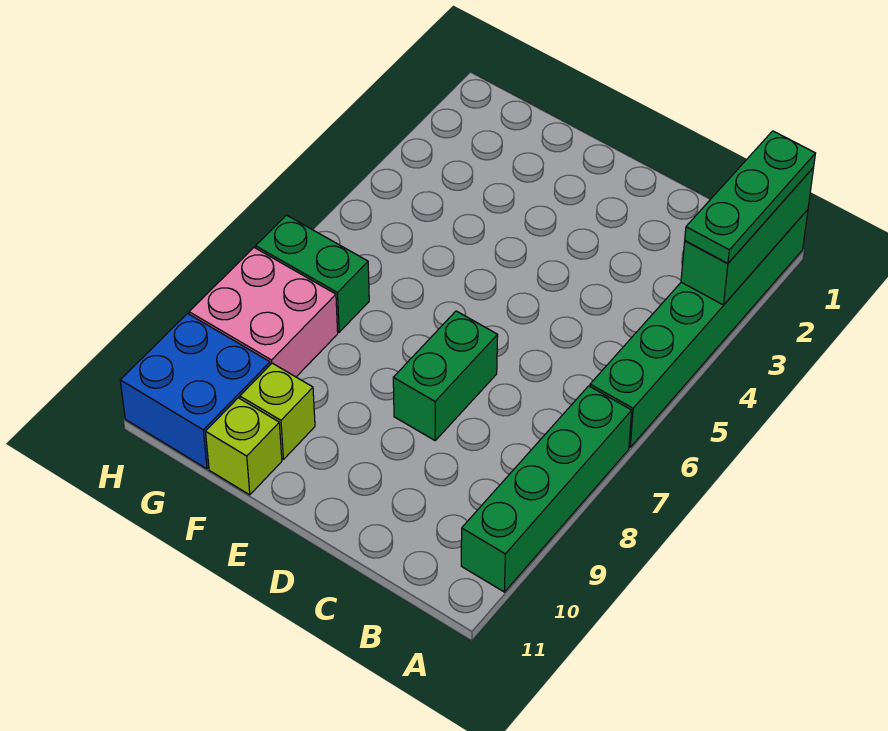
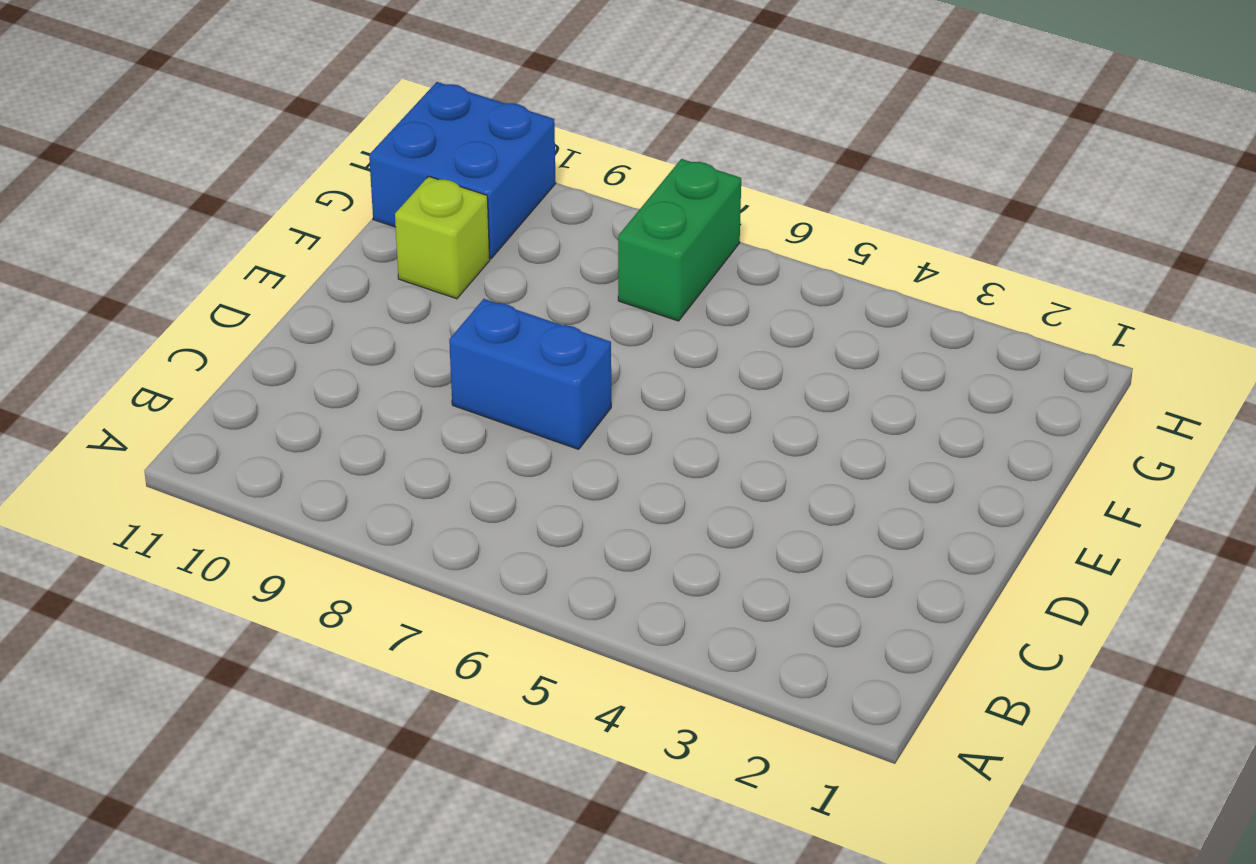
blue 1x2 brick [449,299,611,449] -> green 1x2 brick [393,311,498,440]
none -> green 1x6 brick [590,210,808,447]
none -> green 1x4 brick [461,386,632,592]

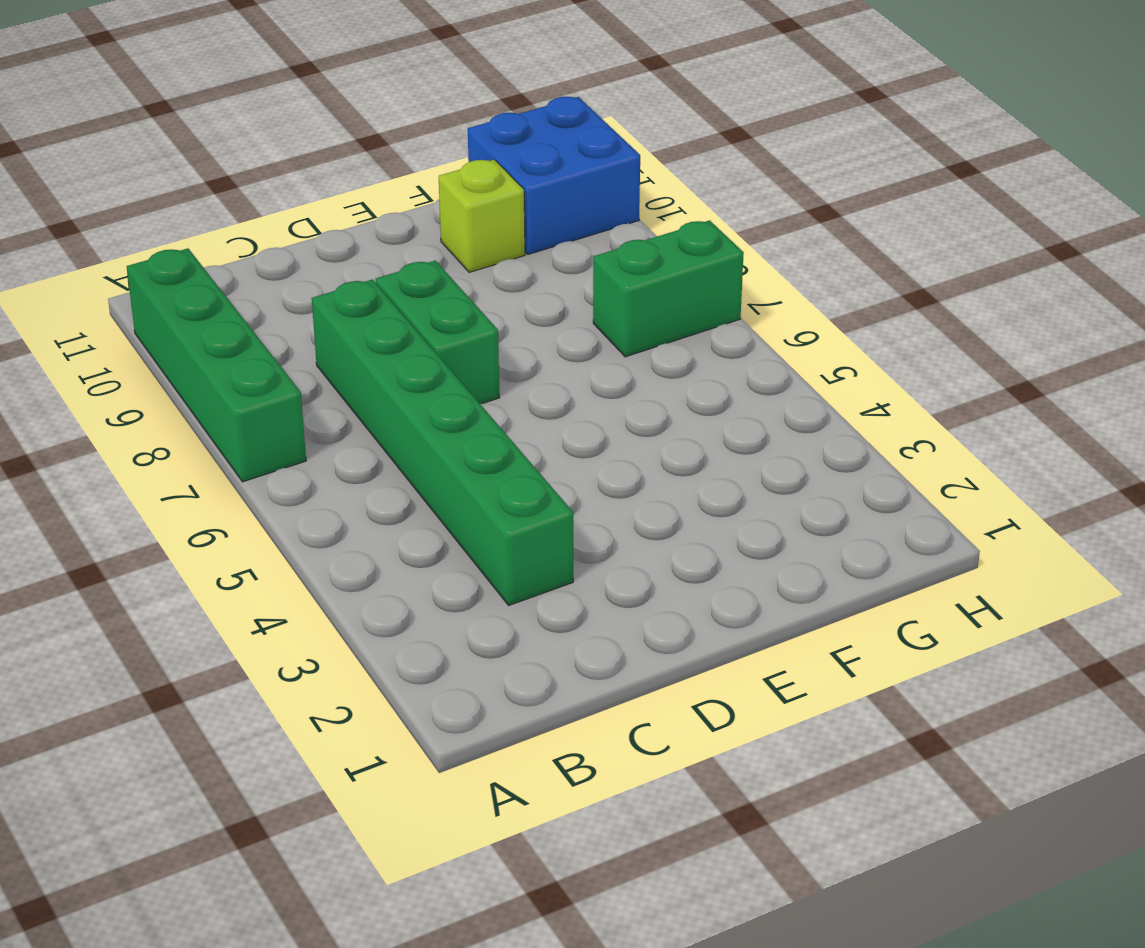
green 1x6 brick [312,280,573,605] -> green 1x6 brick moved to [590,210,808,447]
none -> lime 1x1 brick [206,398,282,495]
none -> pink 2x2 brick [189,248,338,377]

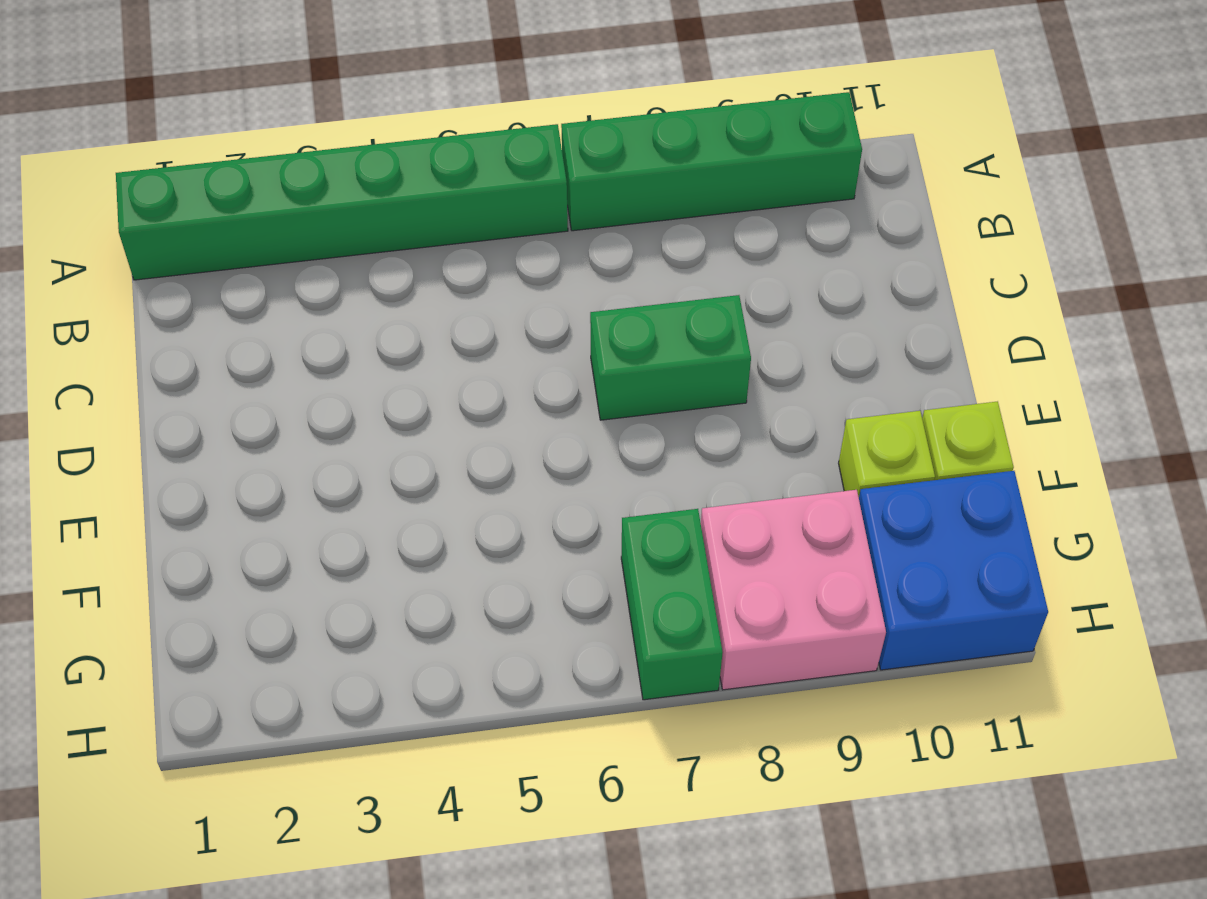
none -> green 1x3 brick [681,168,814,305]
none -> green 1x3 plate [685,131,816,263]

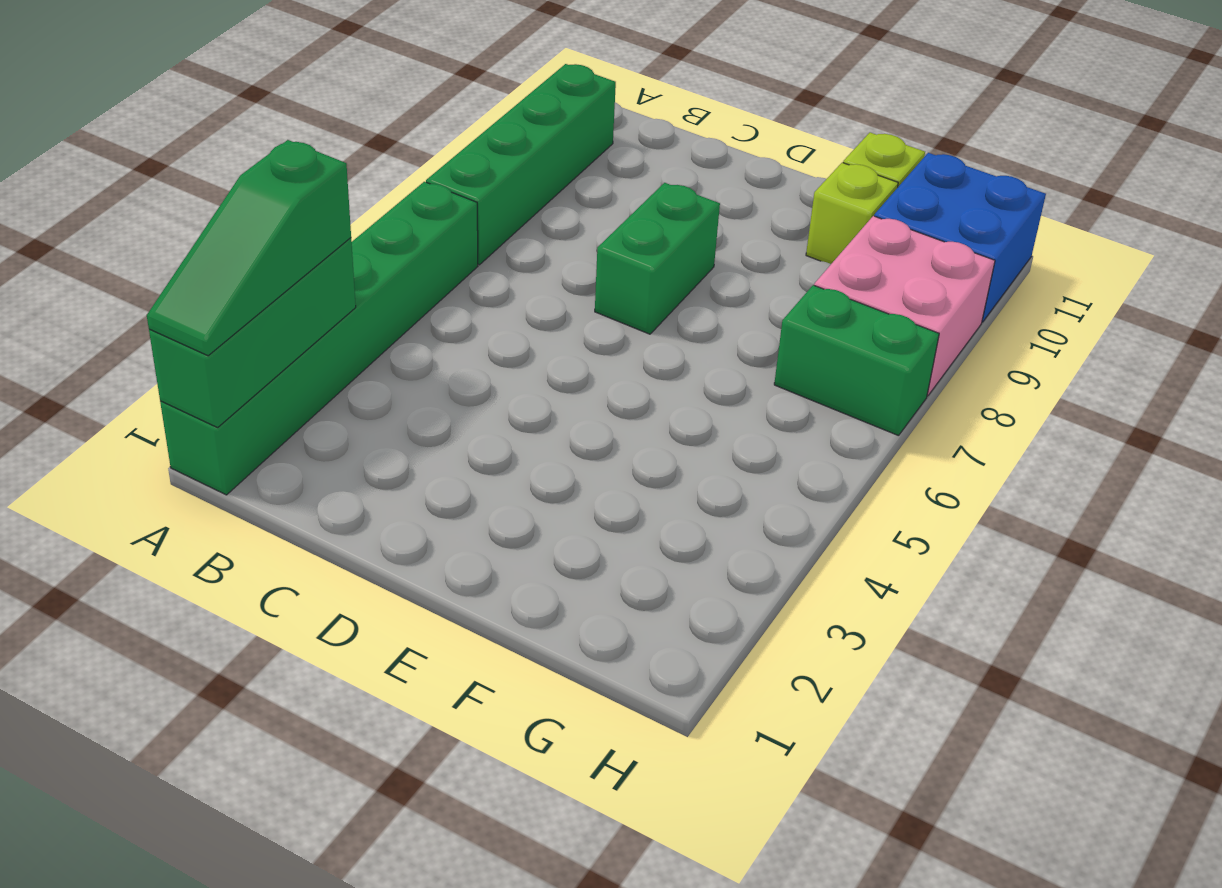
green 1x3 slope [147,140,351,356] -> green 1x3 plate [685,131,816,263]

